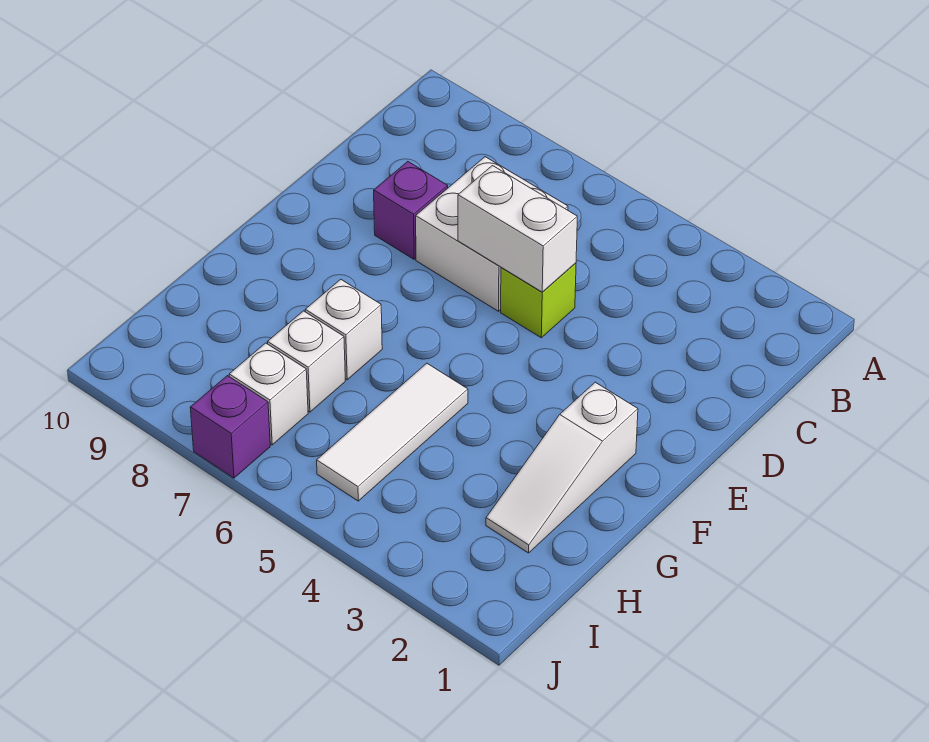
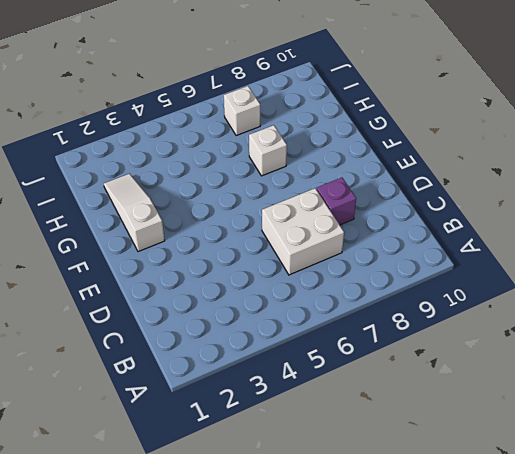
none -> lime 1x1 brick [501,263,576,338]
none -> white 1x3 tile [317,363,468,501]

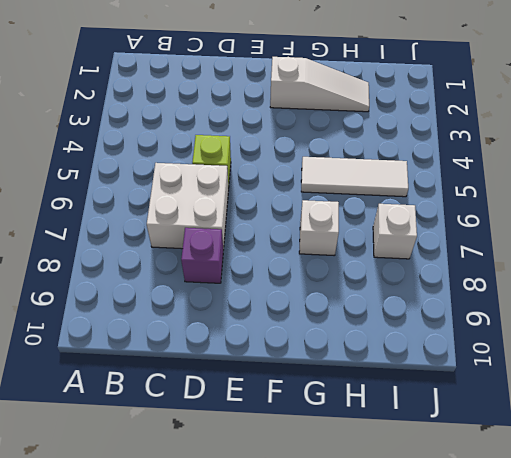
none -> white 1x1 brick [268,311,345,412]
none -> purple 1x1 brick [190,376,270,478]

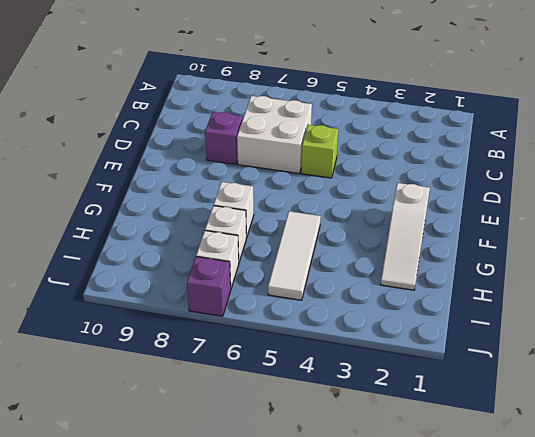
none -> white 1x2 brick [458,166,577,292]

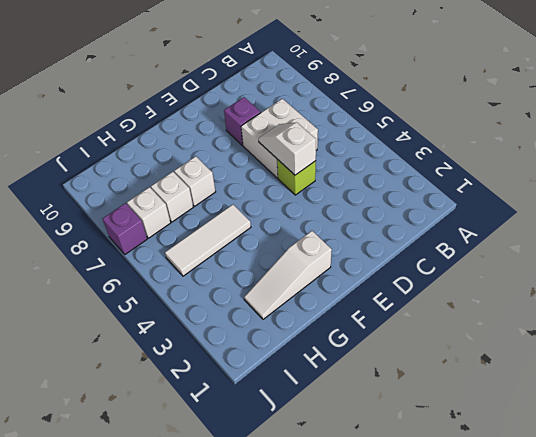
white 1x2 slope [259,122,316,175] -> white 1x2 brick [458,166,577,292]

